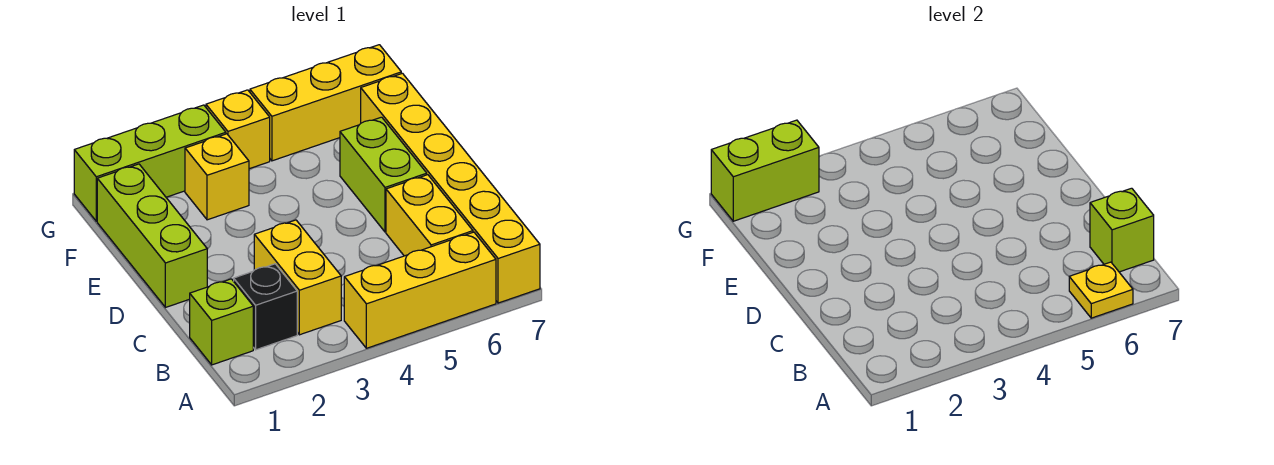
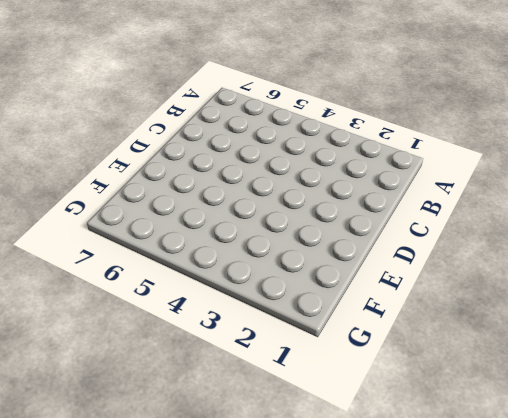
none -> yellow 1x3 brick [344,232,496,348]
none -> yellow 1x6 brick [361,73,540,303]
none -> lime 1x1 brick [190,279,253,365]

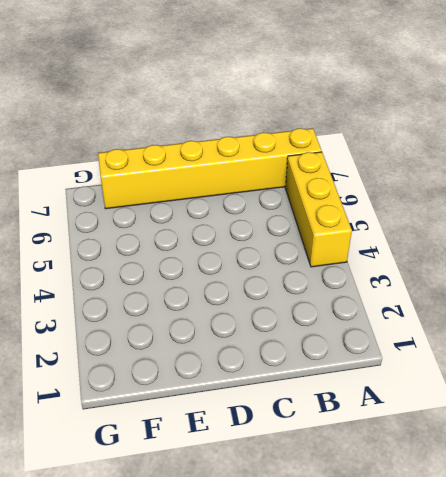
none -> lime 1x1 brick [190,279,253,365]
none -> black 1x1 brick [234,264,297,350]
none -> yellow 1x2 brick [254,220,341,335]

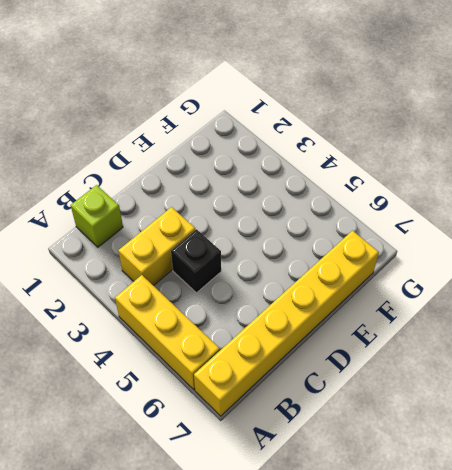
black 1x1 brick [171,229,221,293] -> black 1x1 brick moved to [234,264,297,350]
none -> yellow 1x2 brick [386,175,473,256]
none -> lime 1x3 brick [97,164,207,308]
none -> lime 1x2 brick [340,117,427,232]

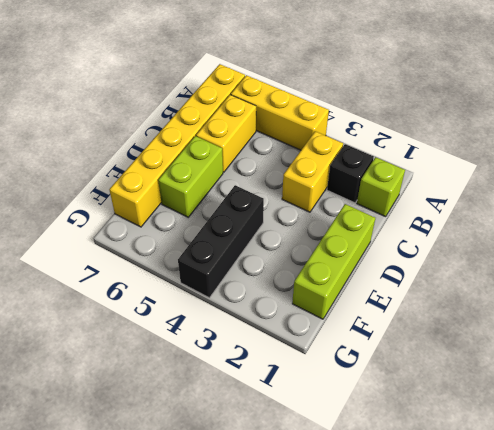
black 1x3 brick [178,185,264,298] -> yellow 1x1 brick [206,90,270,169]
none -> yellow 1x1 brick [185,134,249,220]
none -> lime 1x3 brick [74,105,226,221]
none -> yellow 1x3 brick [250,45,401,161]

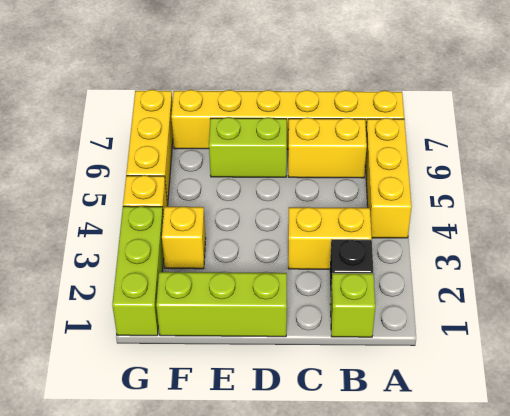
none -> yellow 1x1 plate [1069,262,1133,318]
none -> lime 1x1 brick [1090,188,1154,272]
none -> lime 1x2 brick [711,120,819,221]

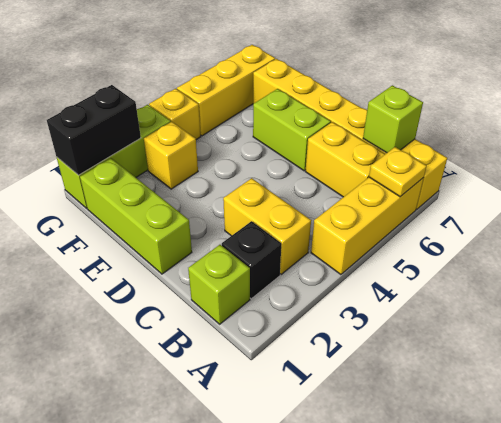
black 1x2 brick [47,85,141,175] -> lime 1x2 brick [711,120,819,221]

